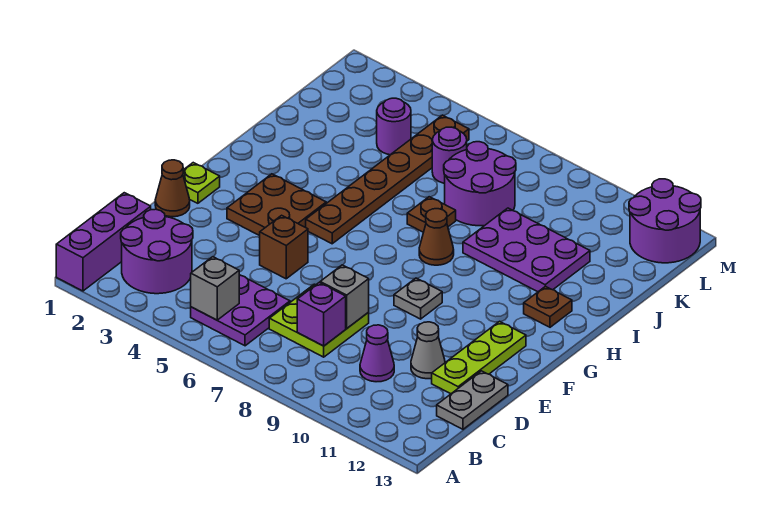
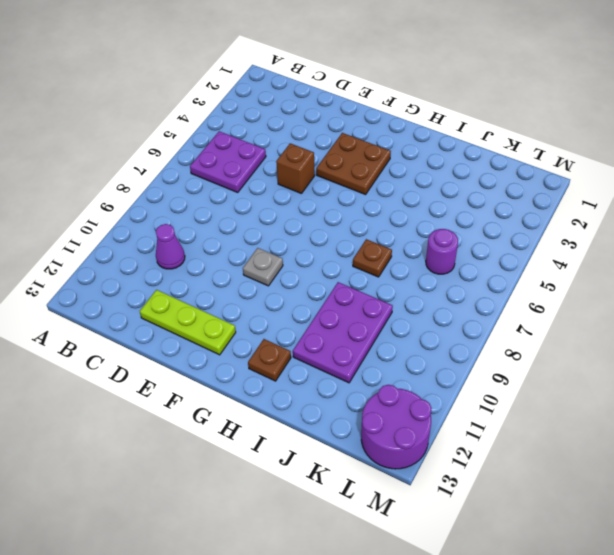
none -> purple 1x3 brick [56,193,151,291]
none -> purple 2x2 round brick [121,209,193,294]
none -> lime 2x2 plate [269,284,369,357]

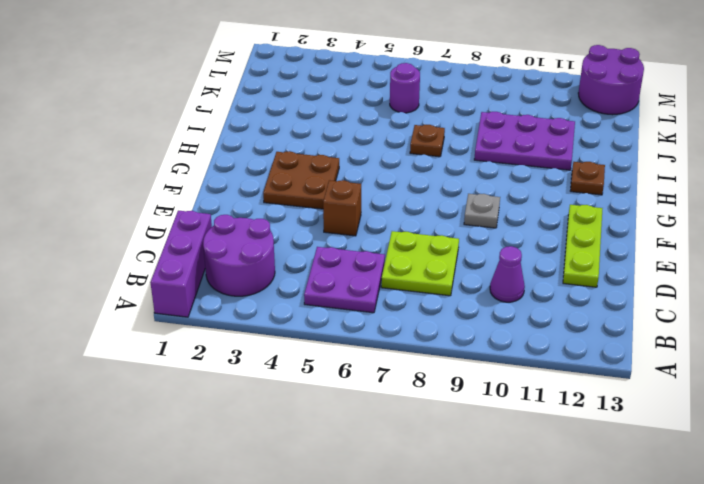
none -> grey 1x2 plate [437,371,508,429]
none -> grey 1x1 cone [411,322,445,379]
none -> brown 1x1 cone [155,160,190,217]

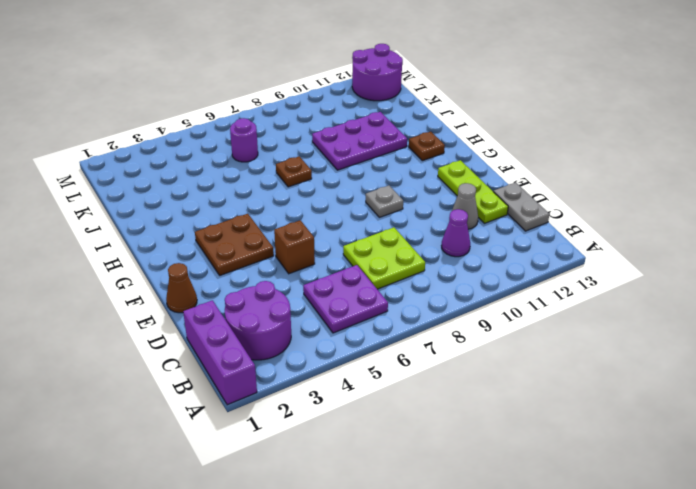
none -> lime 1x1 plate [183,163,220,203]
none -> brown 1x6 plate [306,115,469,244]
none -> brown 1x1 cone [419,209,454,265]

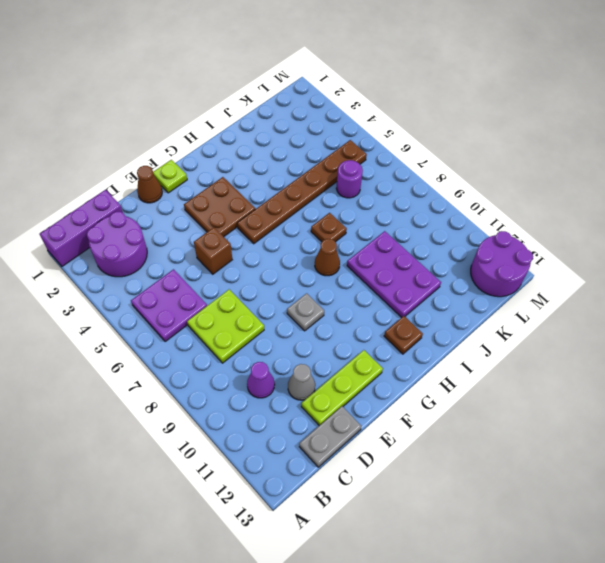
none -> purple 2x2 round brick [444,142,516,226]
none -> purple 1x1 round brick [377,98,411,155]
none -> grey 1x1 brick [191,257,239,320]

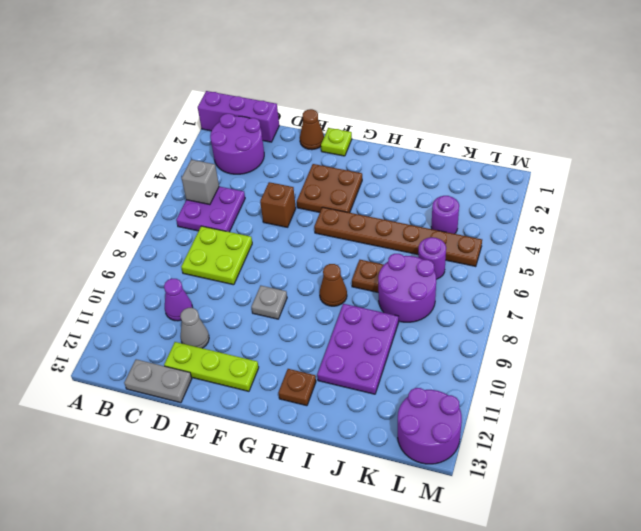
none -> purple 1x1 brick [297,283,346,346]
none -> grey 1x1 brick [320,265,369,328]

